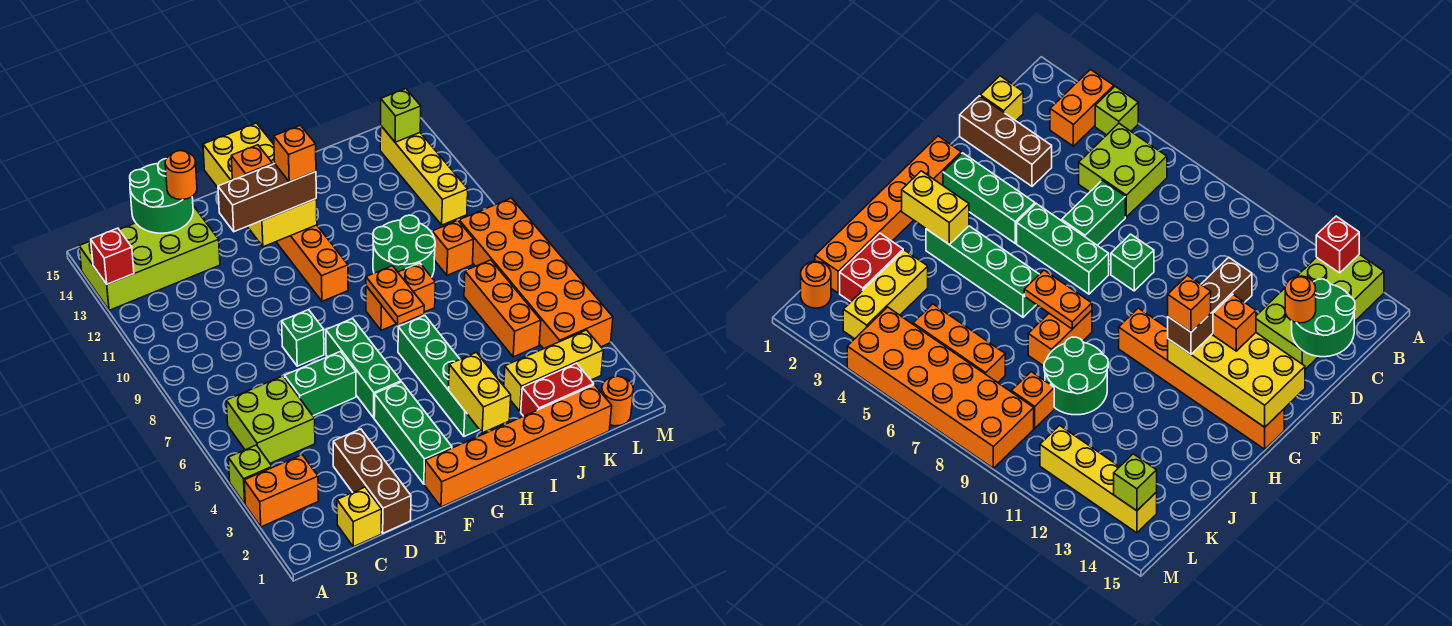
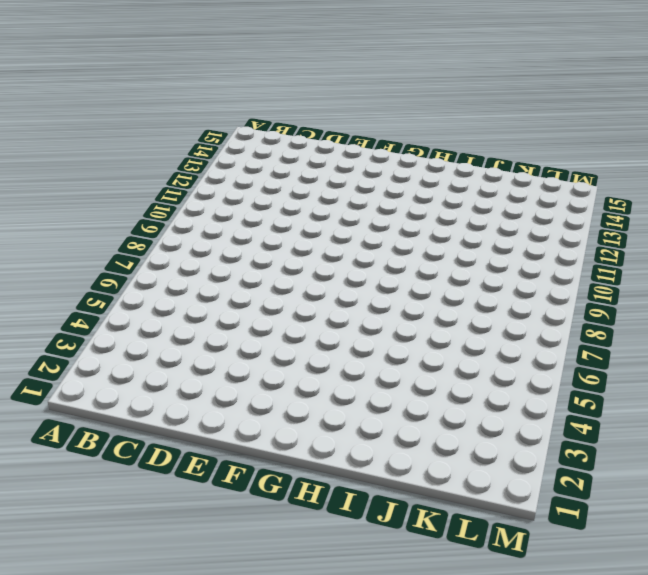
none -> orange 1x2 brick [244,455,319,527]
none -> lime 1x1 brick [228,445,272,504]
none -> lime 2x4 brick [79,206,220,310]
none -> lime 2x2 brick [226,376,315,463]

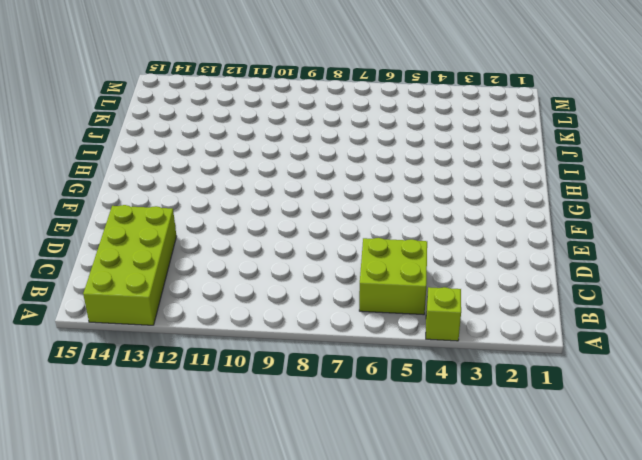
none -> orange 1x2 brick [244,455,319,527]
none -> yellow 1x1 brick [337,487,382,547]
none -> brown 1x3 brick [333,429,411,533]
none -> green 1x2 brick [285,351,356,416]

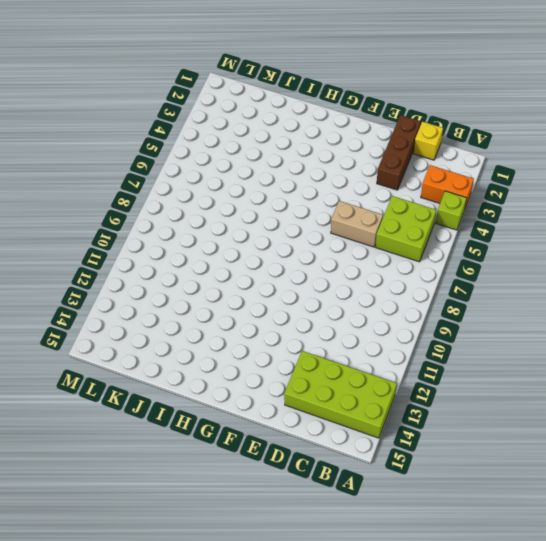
tan 1x2 brick [331,201,383,247] -> green 1x2 brick [285,351,356,416]
none -> green 1x1 brick [282,310,324,366]
none -> orange 1x6 brick [425,385,612,507]
none -> green 1x3 brick [374,382,452,484]
none -> green 1x3 brick [326,319,401,418]

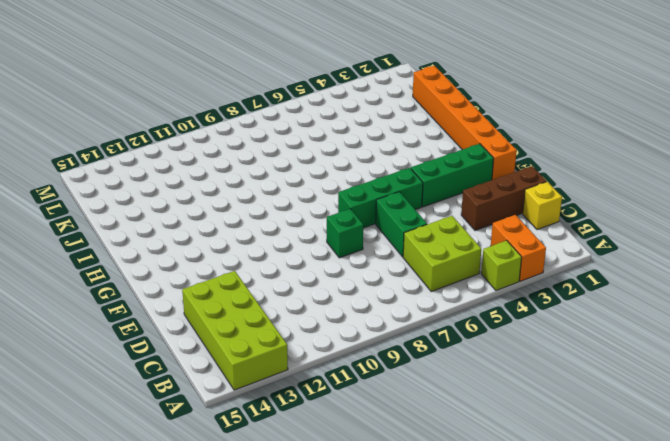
none -> orange 1x6 brick [276,225,348,301]
none -> green 1x4 brick [398,315,479,436]
none -> orange 1x2 brick [366,263,435,330]
none -> green 2x2 round brick [373,215,435,277]

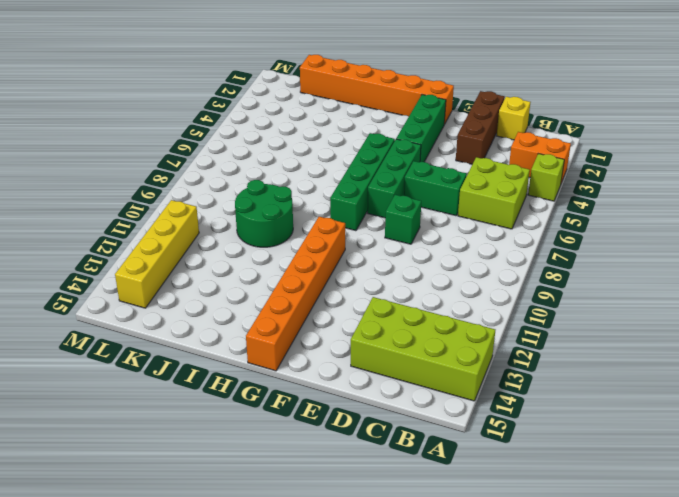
green 1x4 brick [330,133,395,231] -> green 1x4 brick moved to [398,315,479,436]
none -> orange 1x2 brick [366,263,435,330]
none -> red 1x2 brick [521,363,594,416]
none -> yellow 1x3 brick [504,330,603,412]
none -> orange 1x3 brick [464,260,541,357]

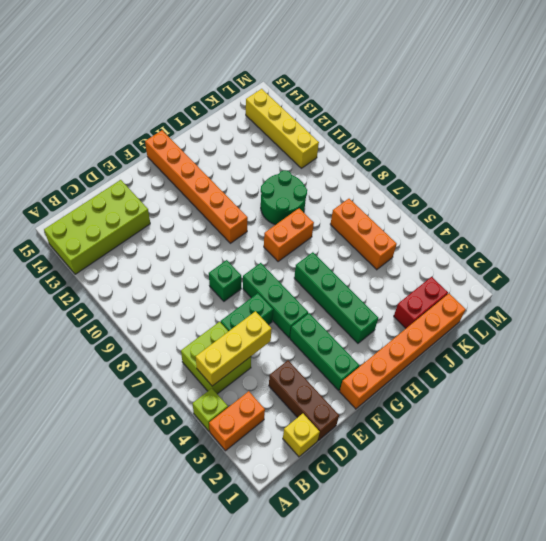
yellow 1x3 brick [196,311,272,386] -> yellow 1x3 brick moved to [504,330,603,412]
none -> orange 1x1 brick [432,220,474,275]
none -> orange 1x1 round brick [601,376,633,426]
none -> orange 2x6 brick [459,198,613,349]
none -> red 1x1 brick [91,228,134,284]

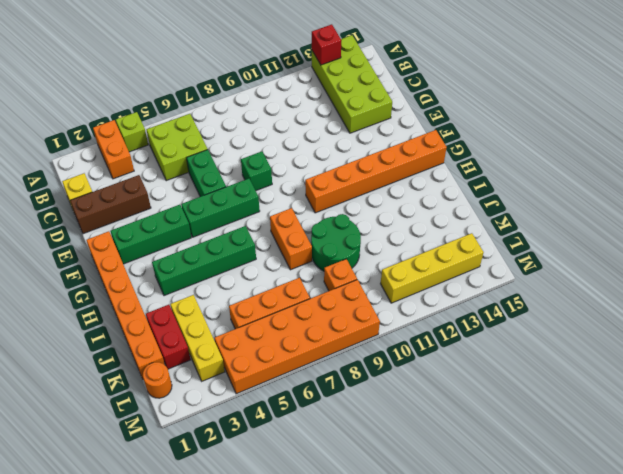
none -> green 2x2 round brick [130,159,193,233]
none -> yellow 2x4 brick [203,123,317,247]
none -> yellow 1x2 brick [449,352,511,433]
none -> orange 1x2 plate [366,266,424,325]

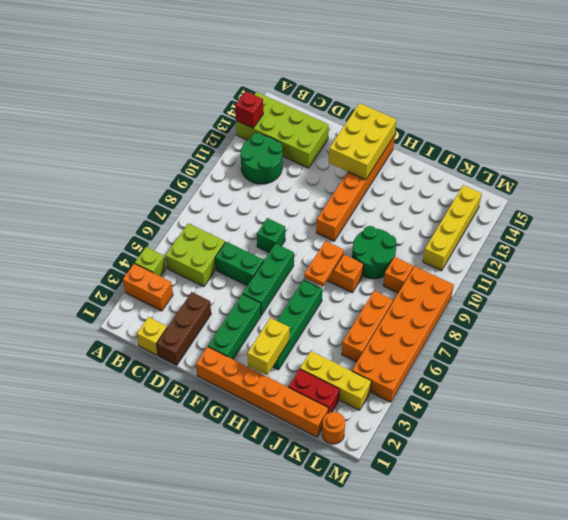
green 2x2 round brick [240,133,282,184] -> green 2x2 round brick moved to [130,159,193,233]
yellow 2x3 brick [329,103,396,180] -> yellow 2x4 brick [203,123,317,247]
none -> lime 1x1 brick [381,89,421,142]
none -> orange 1x1 round brick [165,151,197,200]
none -> brown 1x3 brick [218,164,316,232]
none -> orange 1x1 brick [231,145,273,180]

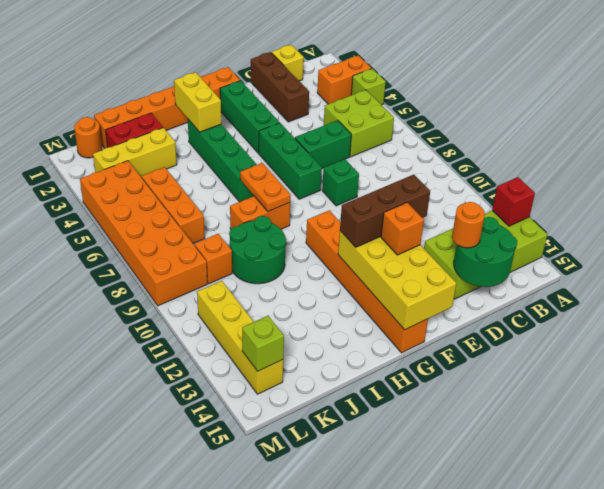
none -> orange 1x1 brick [274,126,316,182]

